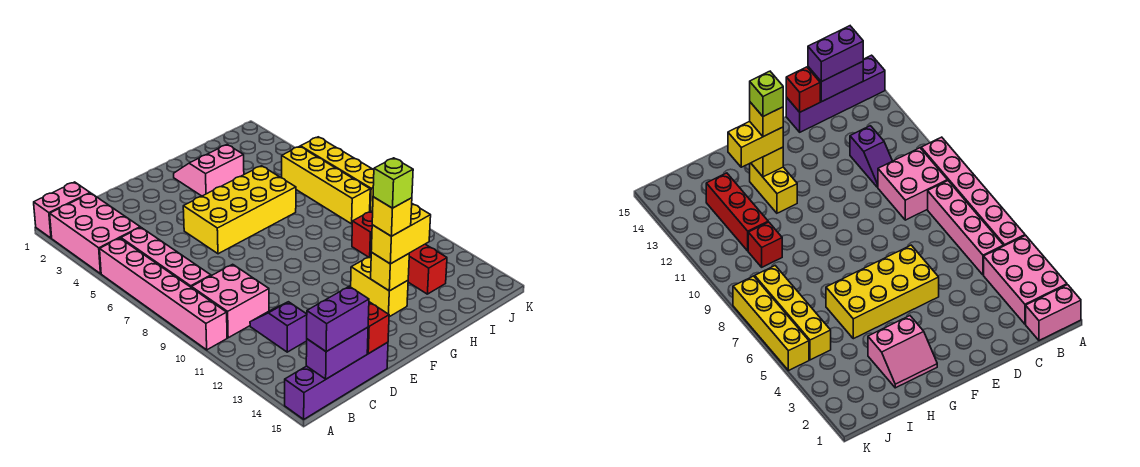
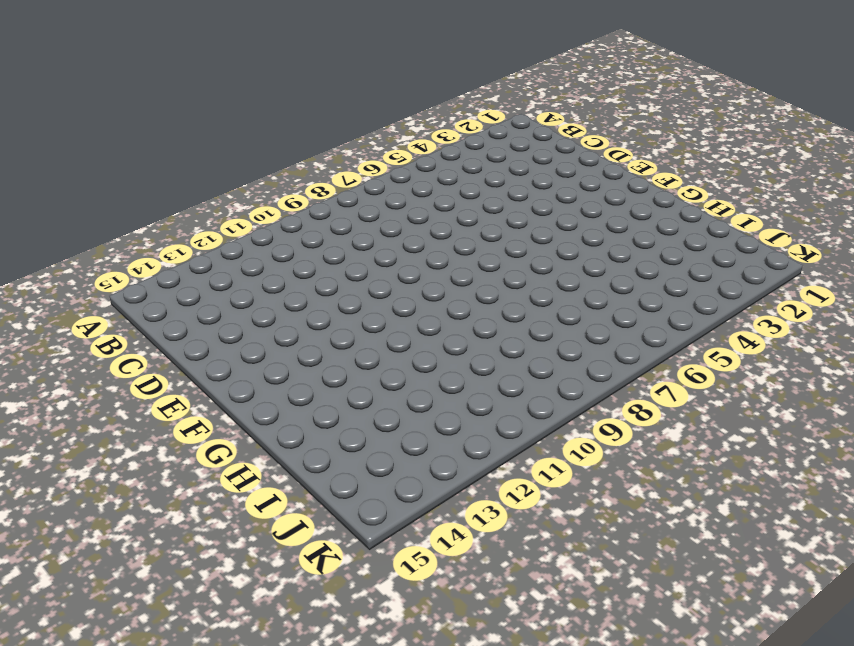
none -> pink 1x2 brick [34,182,90,238]
none -> pink 2x3 brick [50,193,140,274]
none -> pink 1x6 brick [100,238,227,350]

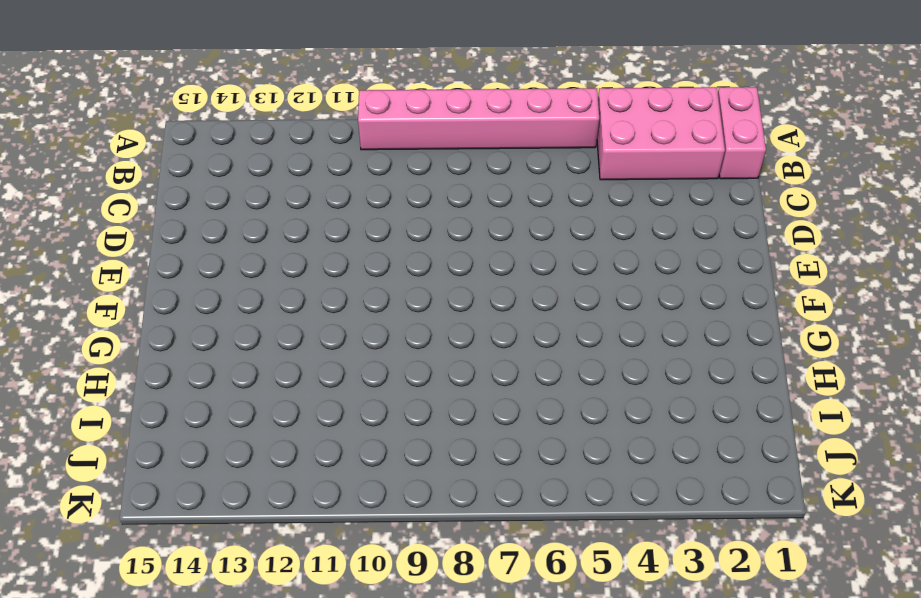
none -> purple 1x4 brick [285,342,388,419]
none -> pink 1x4 brick [121,227,211,288]
none -> pink 2x2 brick [192,264,269,338]

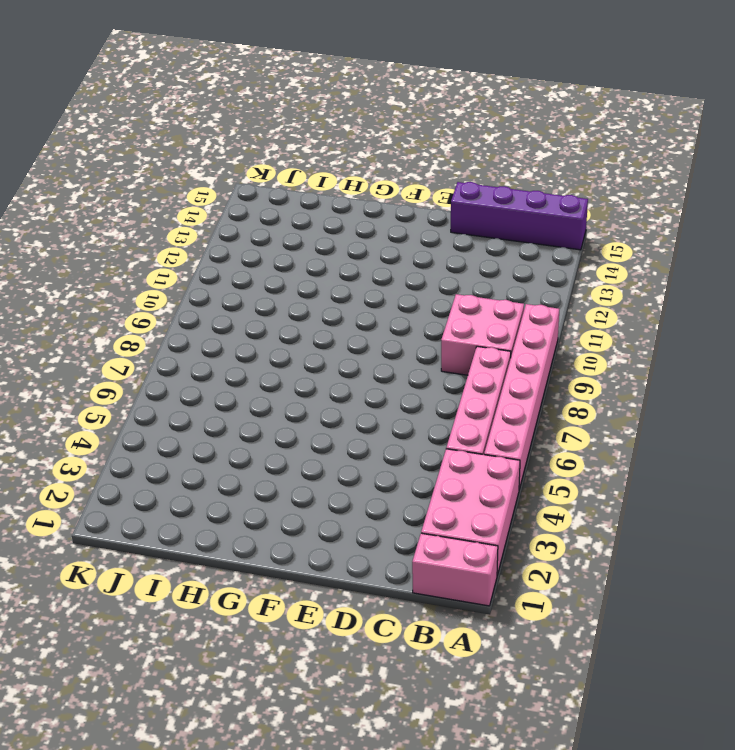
none -> purple 1x2 slope [250,302,307,352]
none -> yellow 2x4 brick [183,166,296,254]
none -> pink 2x2 slope [174,145,244,196]

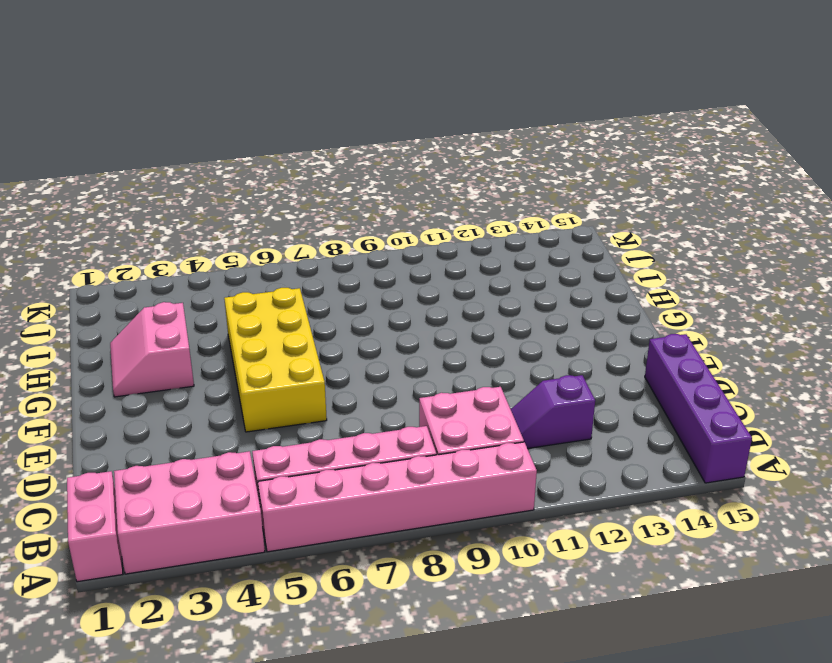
none -> yellow 1x2 brick [351,256,408,317]
none -> red 1x1 brick [352,211,373,257]
none -> red 1x3 brick [371,233,447,294]

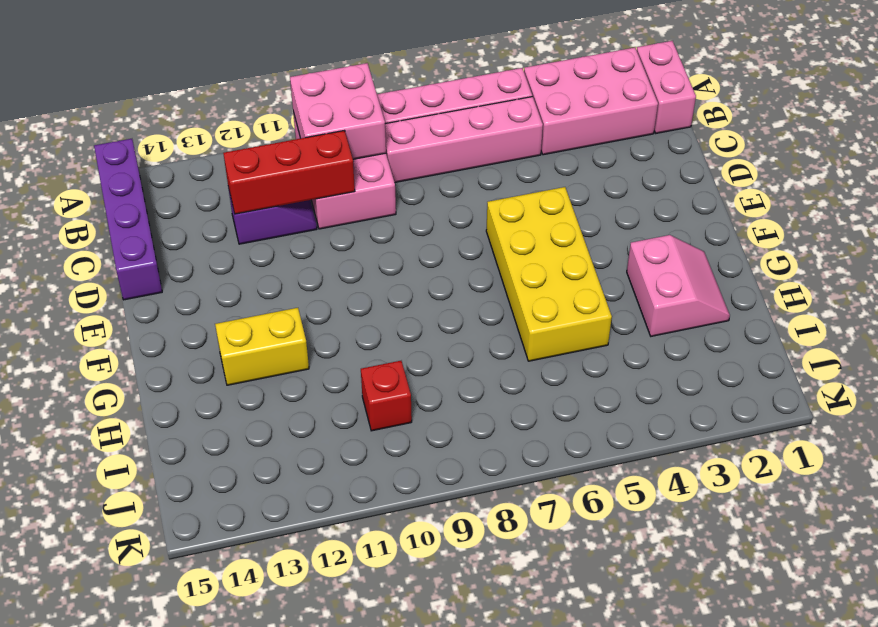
pink 2x2 brick [290,63,386,159] -> none
red 1x3 brick [223,131,355,214] -> red 1x3 brick moved to [371,233,447,294]
none -> yellow 1x4 brick [282,146,370,224]
none -> yellow 1x4 brick [300,137,374,212]
none -> purple 1x2 brick [306,327,368,379]

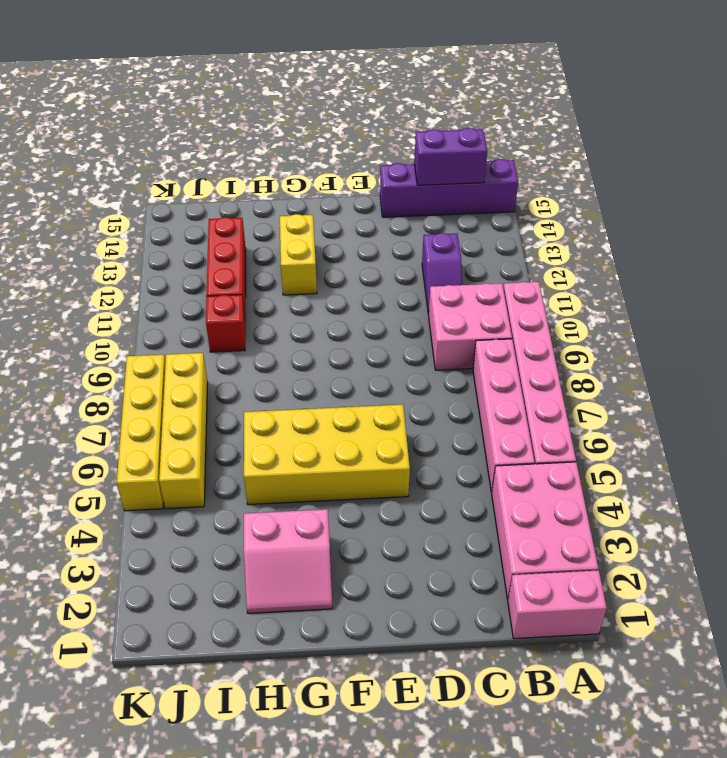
none -> red 1x1 brick [367,302,389,354]
none -> yellow 1x1 brick [371,253,409,291]
none -> purple 1x2 brick [307,286,369,352]

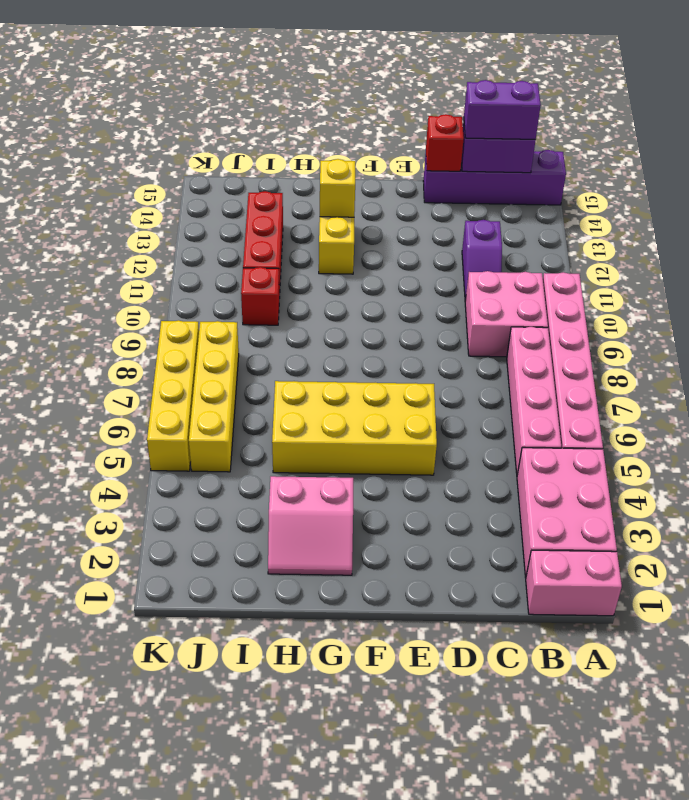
none -> yellow 1x2 brick [371,204,431,264]
none -> yellow 1x1 brick [372,197,412,236]
none -> lime 1x1 brick [373,158,413,208]

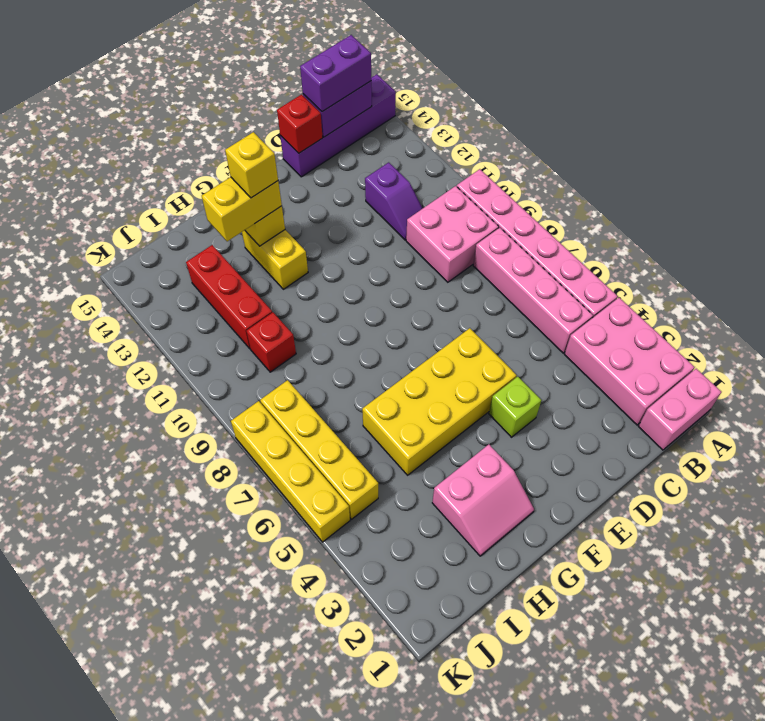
lime 1x1 brick [489,377,541,437] -> lime 1x1 brick moved to [373,158,413,208]

